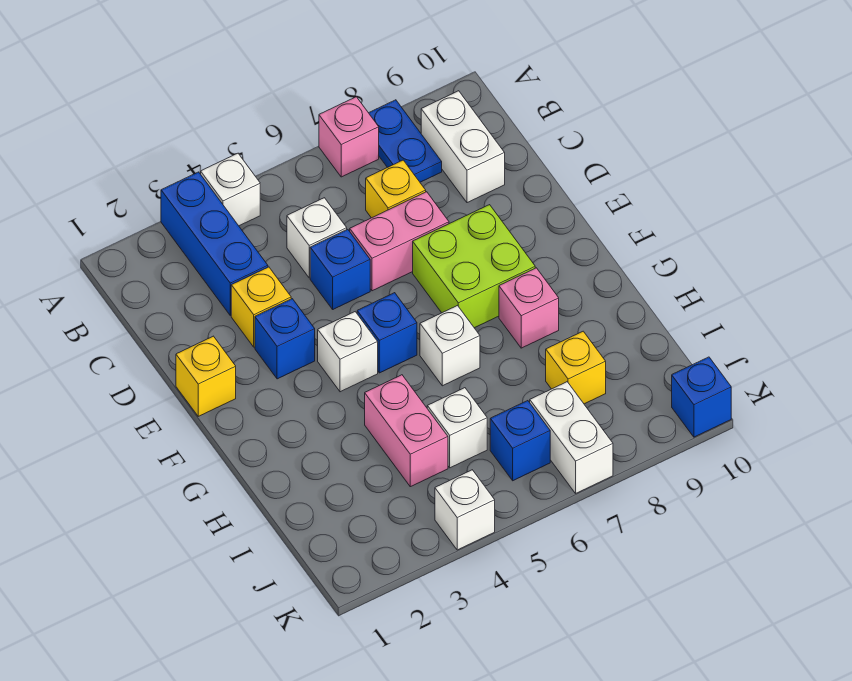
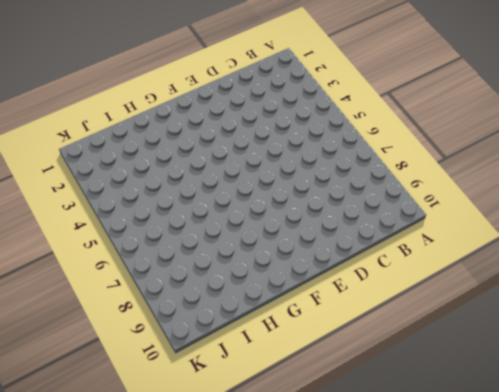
none -> blue 1x3 brick [161,172,268,315]
none -> white 1x1 brick [201,153,260,226]
none -> pink 1x1 brick [319,97,379,177]

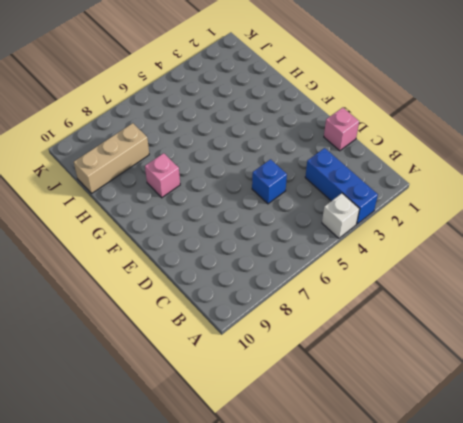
pink 1x1 brick [324,108,359,151] -> pink 1x1 brick moved to [319,97,379,177]
tan 1x3 brick [74,123,149,193] -> yellow 1x1 brick [546,331,606,404]
none -> blue 1x2 plate [369,100,442,182]
none -> white 1x2 brick [421,91,505,203]
none -> white 1x1 brick [287,198,347,278]

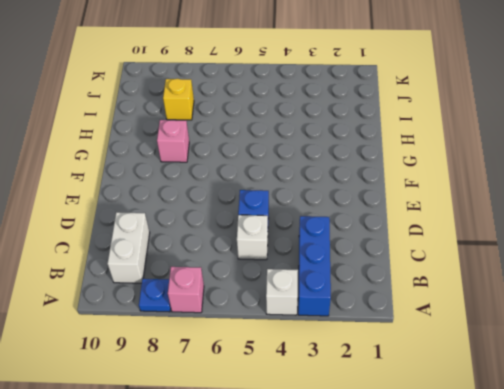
blue 1x1 plate [139,279,171,312] -> blue 1x2 plate [369,100,442,182]
none -> yellow 1x1 brick [366,160,426,218]
none -> yellow 1x1 brick [231,267,291,347]
none -> pink 1x2 brick [350,192,449,291]

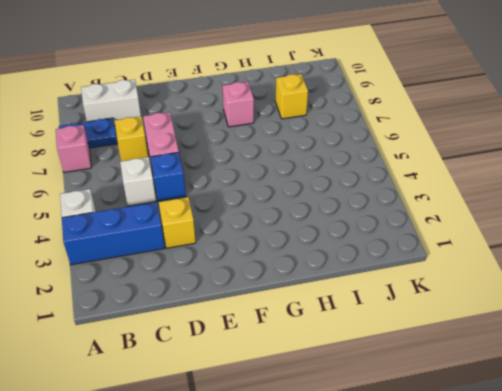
none -> yellow 1x1 brick [176,336,236,416]
none -> blue 1x1 brick [255,299,315,379]
none -> lime 2x2 brick [413,205,535,328]

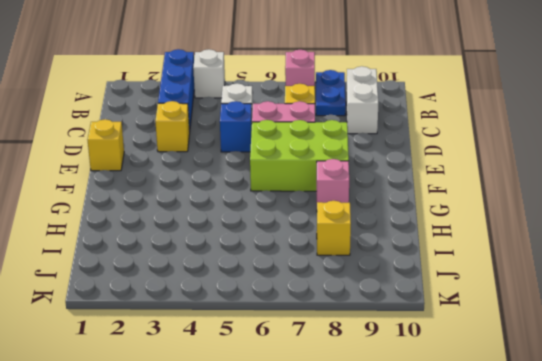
lime 2x3 brick [250,120,349,191] -> lime 2x2 brick [413,205,535,328]
none -> blue 1x1 brick [255,299,315,379]
none -> white 1x1 brick [318,312,378,392]
none -> blue 1x1 brick [357,293,417,373]

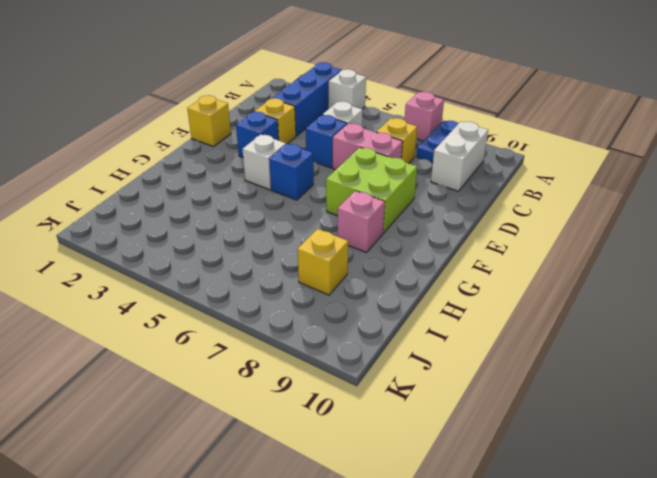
none -> white 1x1 brick [420,306,480,386]
none -> pink 1x2 brick [365,375,448,487]
none -> white 1x1 brick [427,388,487,468]

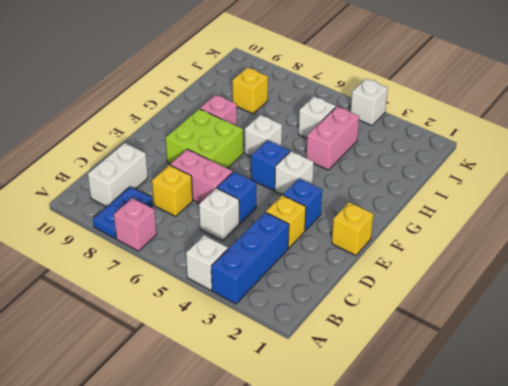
none -> blue 1x1 brick [490,401,550,481]
none -> white 1x2 brick [530,382,613,493]
none -> blue 1x1 brick [672,357,731,437]

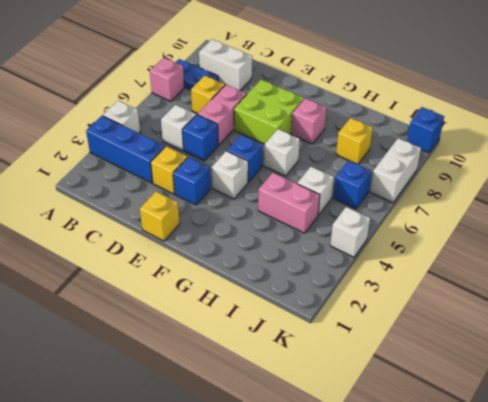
white 1x2 brick [370,138,421,202] -> white 1x2 brick turned to [530,382,613,493]

